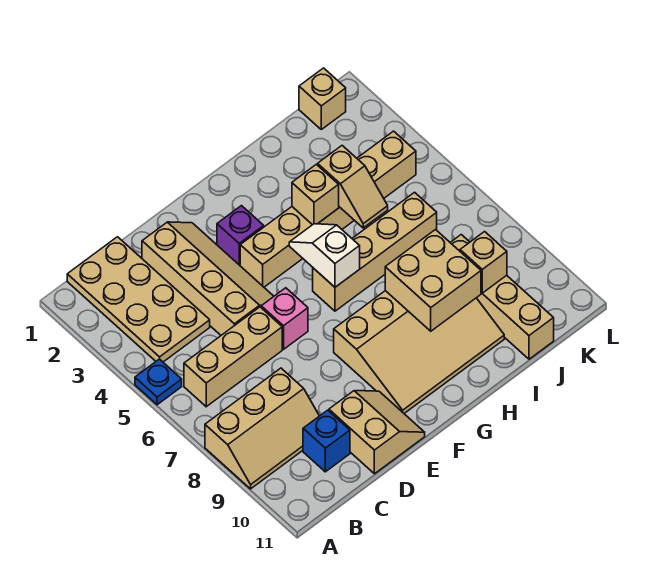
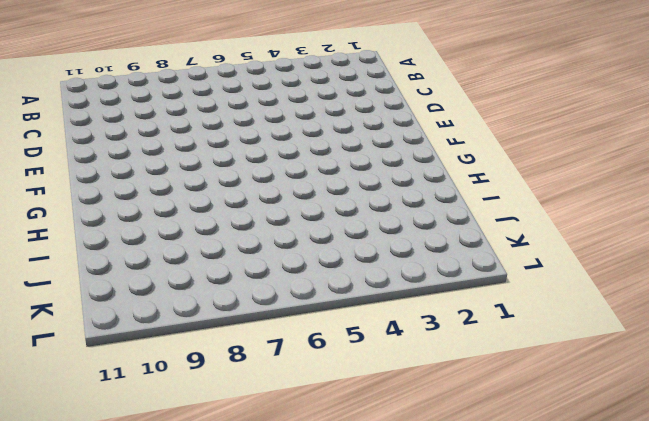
none -> blue 1x1 plate [135,359,182,405]
none -> tan 2x3 slope [205,368,319,489]
none -> tan 2x4 plate [67,237,210,362]

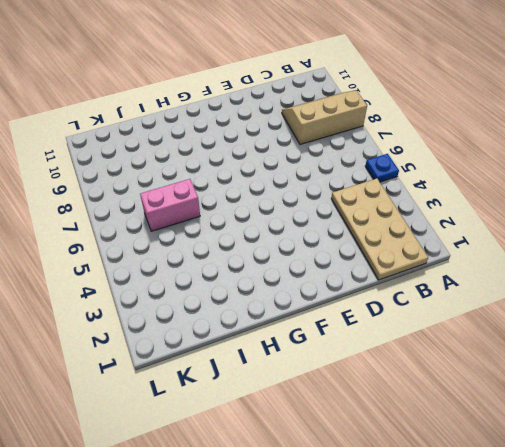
pink 1x2 brick [140,179,200,231] -> tan 1x4 brick [313,192,437,311]
none -> tan 1x3 brick [184,307,282,407]
none -> blue 1x1 brick [303,410,350,472]
none -> tan 2x4 slope [142,222,274,335]

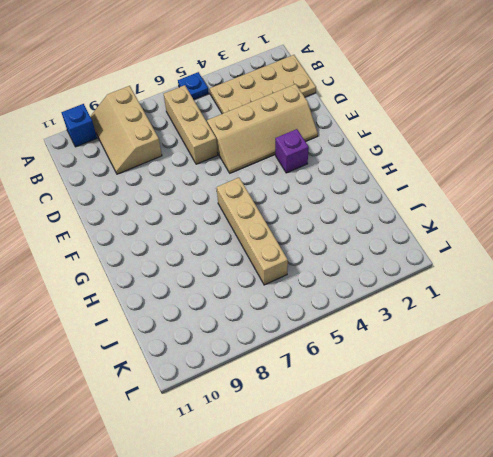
blue 1x1 brick [61,104,97,147] -> blue 1x1 brick moved to [303,410,350,472]
none -> tan 2x2 slope [329,391,425,474]
none -> pink 1x1 brick [261,288,308,349]
none -> tan 1x6 brick [240,131,416,287]

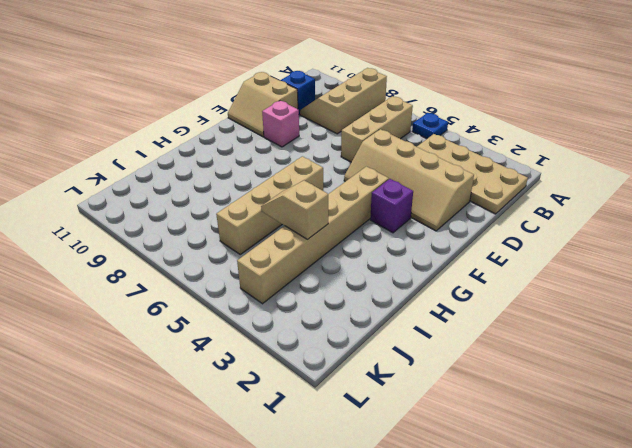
pink 1x1 brick [262,101,299,147] -> pink 1x1 brick moved to [261,288,308,349]
none -> tan 3x4 slope [334,291,504,413]
none -> tan 1x4 brick [450,235,554,359]
none -> tan 1x1 brick [299,68,346,129]

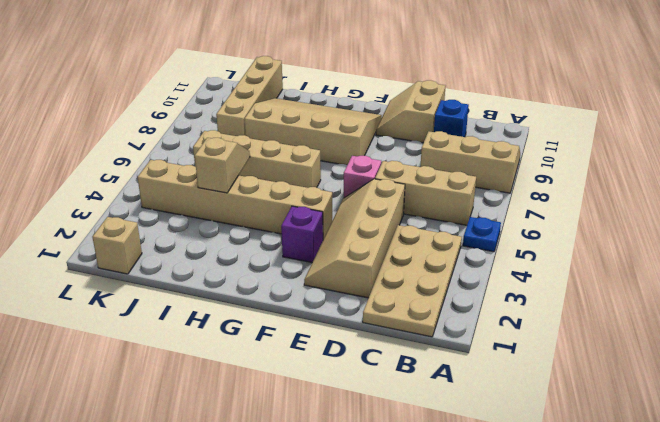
none -> white 1x2 slope [289,224,360,287]
none -> tan 1x1 brick [292,164,339,225]
none -> tan 2x2 brick [385,230,481,331]

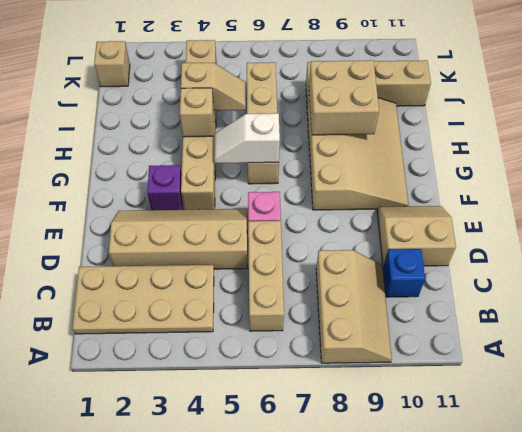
none -> blue 1x1 plate [135,359,182,405]
none -> tan 1x1 brick [460,232,507,293]

